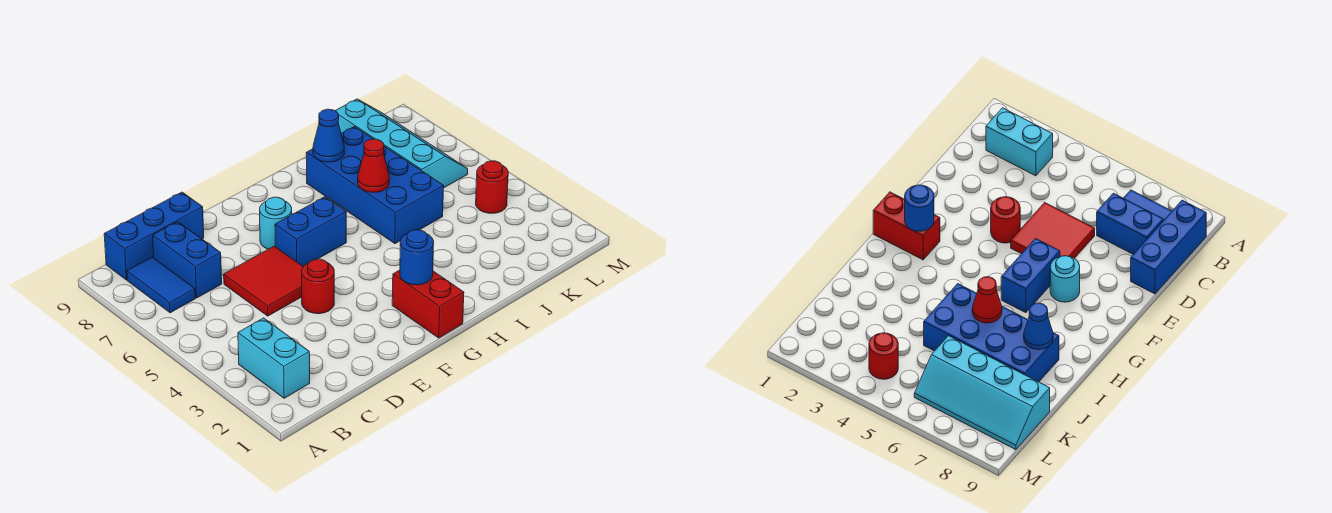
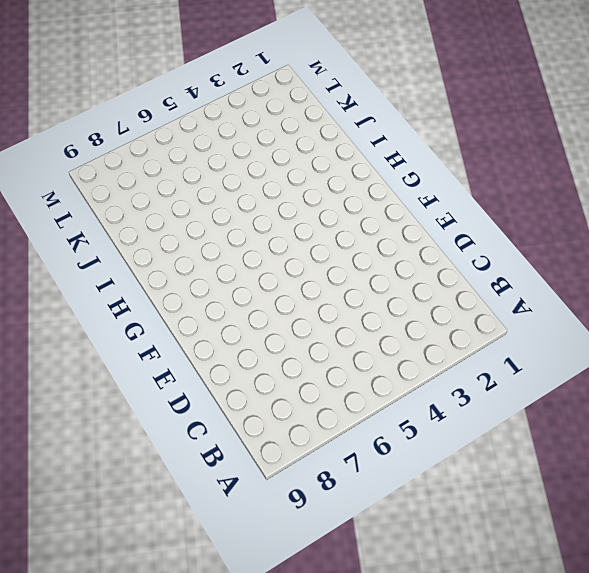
none -> cyan 1x2 brick [238,318,310,398]
none -> blue 1x2 tile [127,257,195,313]
none -> blue 1x3 brick [104,192,204,280]

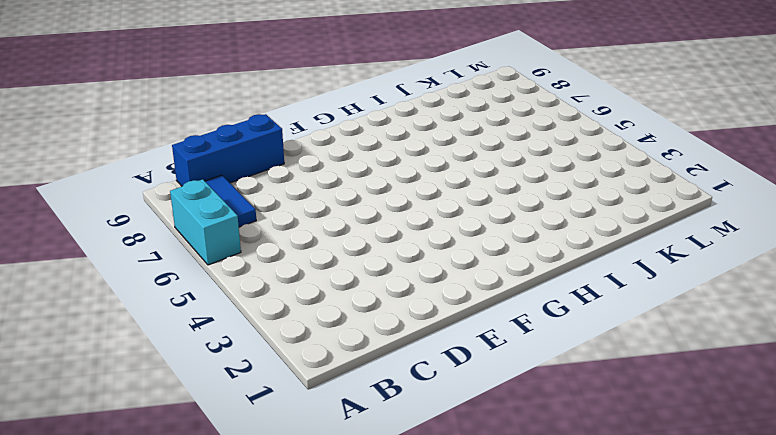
cyan 1x2 brick [170,179,241,265] -> cyan 1x2 brick moved to [238,318,310,398]
none -> blue 1x2 brick [153,222,222,298]
none -> red 2x2 tile [224,246,303,316]
none -> red 1x1 round brick [302,259,334,314]

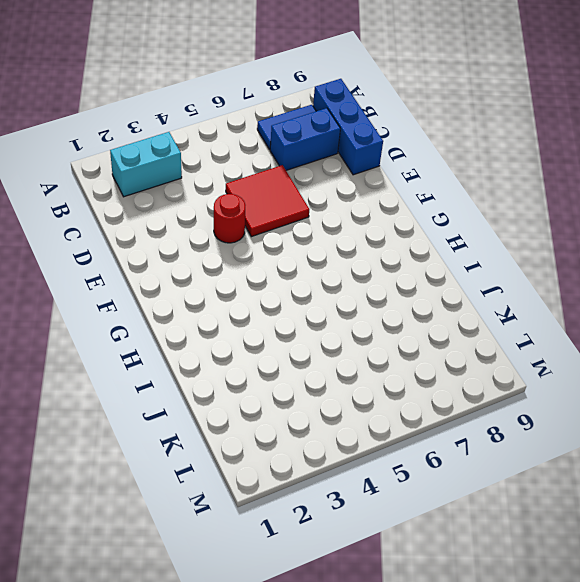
none -> blue 1x2 brick [275,197,346,266]
none -> cyan 1x1 round brick [260,197,292,249]
none -> red 1x2 brick [392,270,464,338]

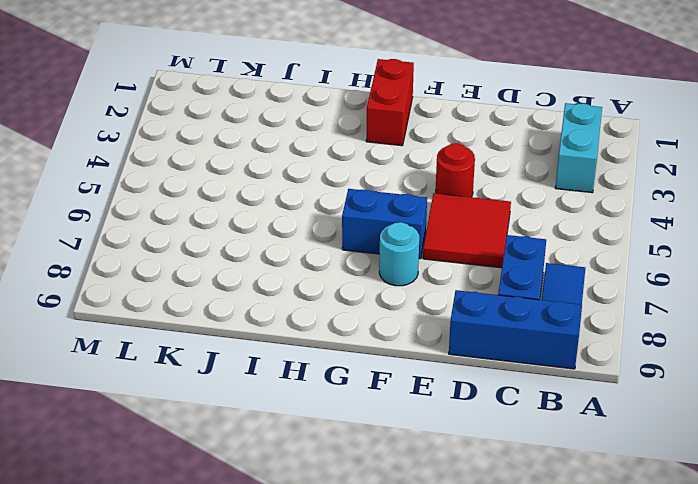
none -> blue 2x4 brick [306,127,444,244]
none -> cyan 2x4 slope [335,99,468,188]
none -> red 1x1 round brick [476,161,508,213]

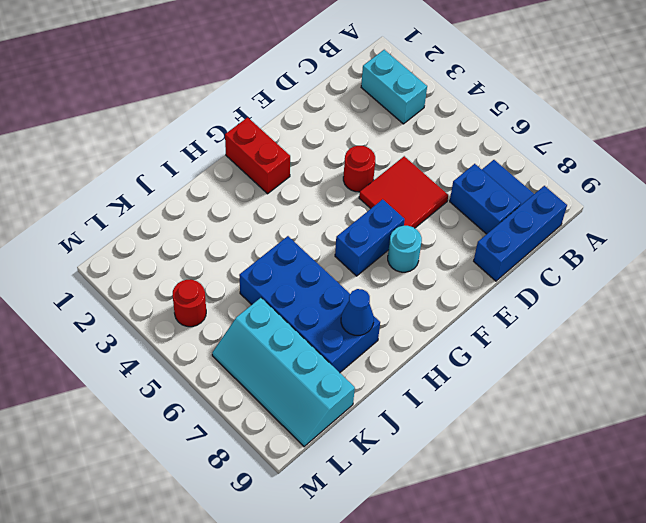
none -> blue 1x1 round brick [400,230,434,285]
none -> red 1x1 cone [358,139,389,192]

